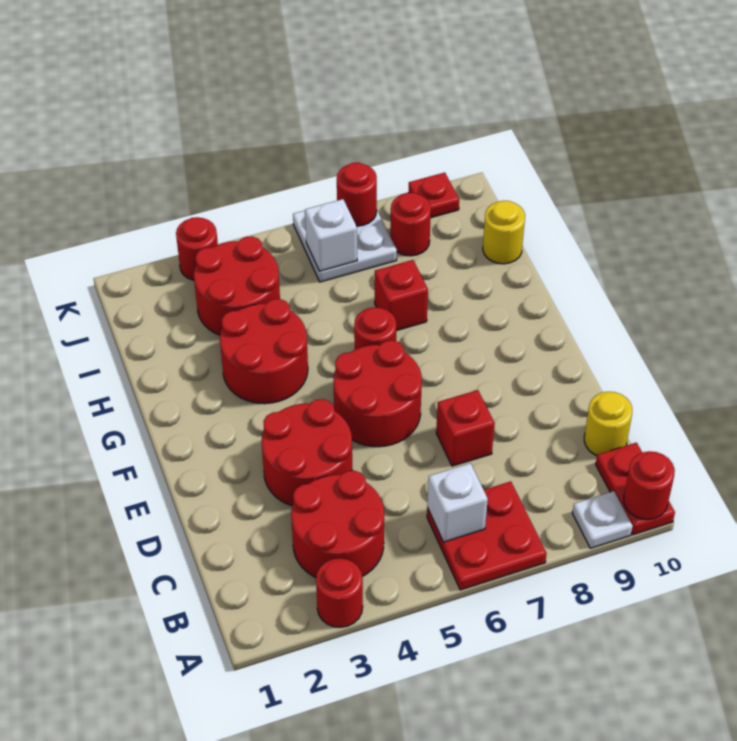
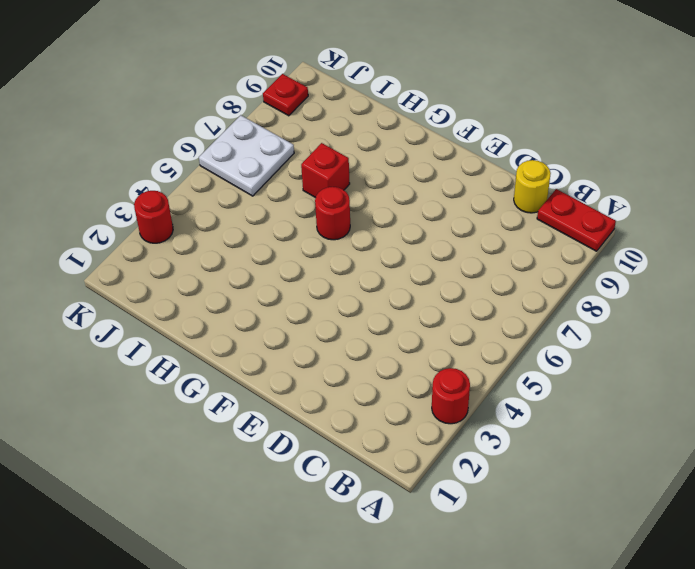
none -> red 2x2 plate [427,481,547,590]
none -> white 1x1 plate [572,491,633,548]
none -> red 2x2 round brick [291,471,384,577]

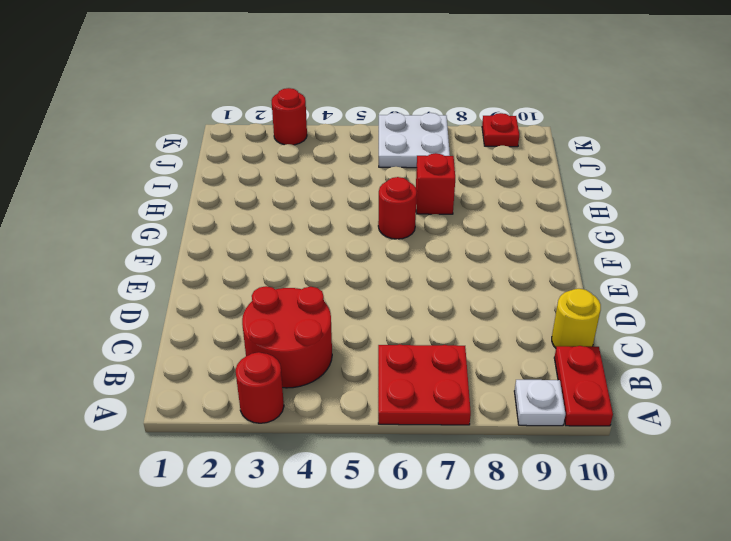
none -> red 2x2 round brick [261,399,352,506]
none -> red 1x1 brick [436,390,495,466]
none -> red 2x2 round brick [334,340,422,447]

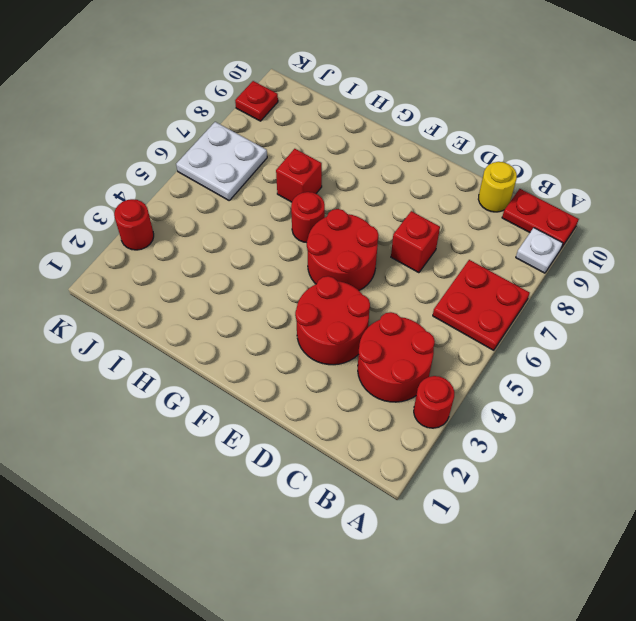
none -> red 2x2 round brick [220,299,308,404]
none -> red 2x2 round brick [194,236,280,335]
none -> yellow 1x1 round brick [483,201,525,264]

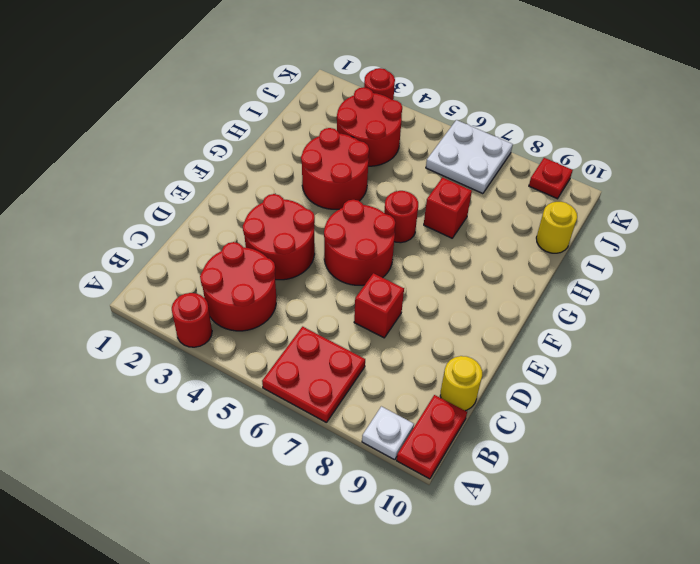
none -> red 1x1 round brick [390,193,431,256]
none -> red 1x1 round brick [624,451,675,520]
none -> white 1x1 brick [427,463,488,542]

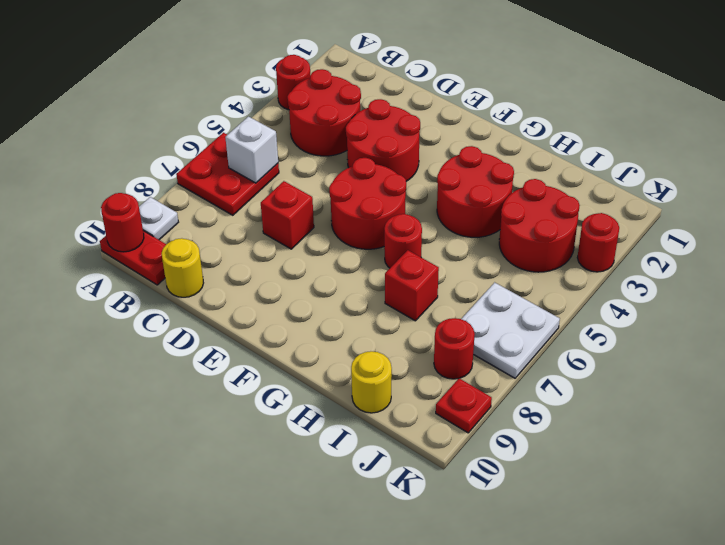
none -> white 1x1 brick [305,199,357,271]
none -> red 1x1 round brick [337,163,377,226]

